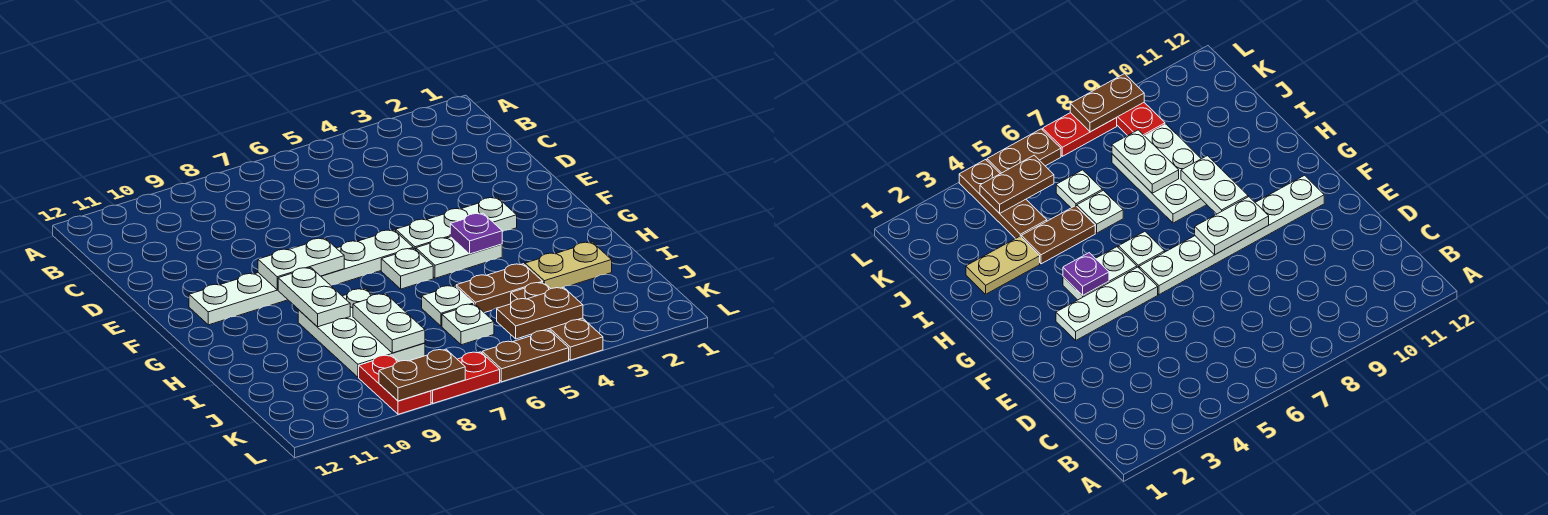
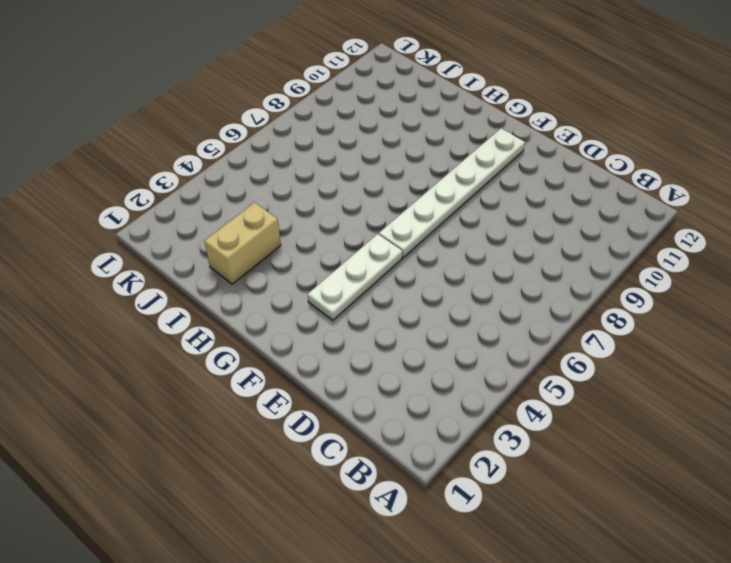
tan 1x2 brick [204,202,281,284] -> tan 1x2 plate [525,242,612,289]
none -> white 1x2 plate [416,237,502,278]
none -> white 1x1 plate [381,248,433,289]
none -> white 2x3 plate [298,289,425,377]

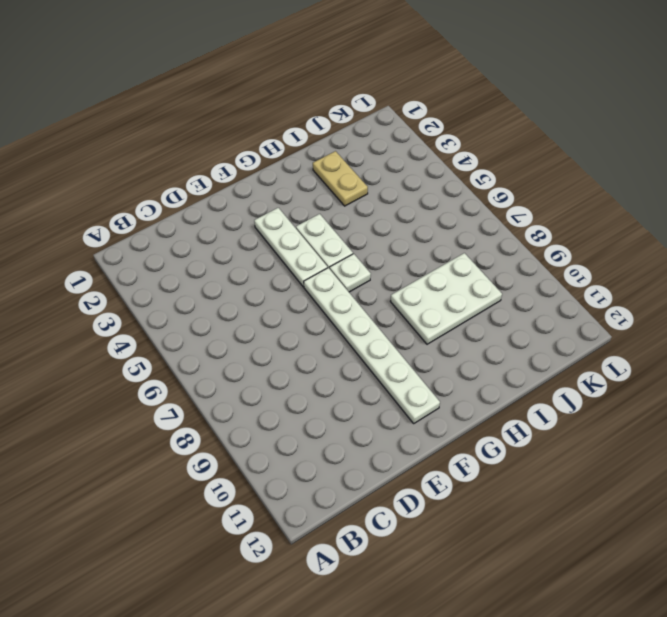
none -> brown 1x2 plate [456,264,543,313]
none -> white 1x1 plate [422,285,474,326]
none -> brown 1x3 plate [511,282,603,360]

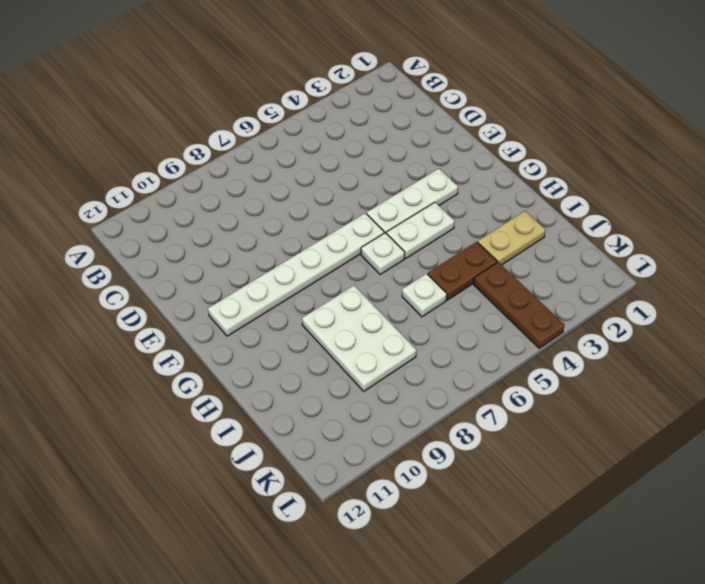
none -> white 1x1 plate [442,304,494,345]
none -> red 1x2 plate [359,355,431,414]
none -> brown 1x2 plate [482,330,569,382]

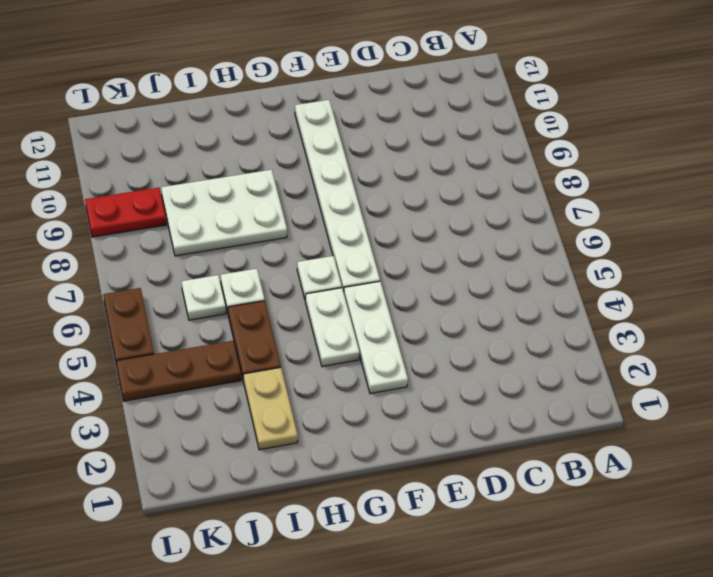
none -> red 1x2 plate [431,352,500,403]
none -> white 1x2 plate [258,238,344,290]
none -> purple 1x1 plate [450,213,502,254]

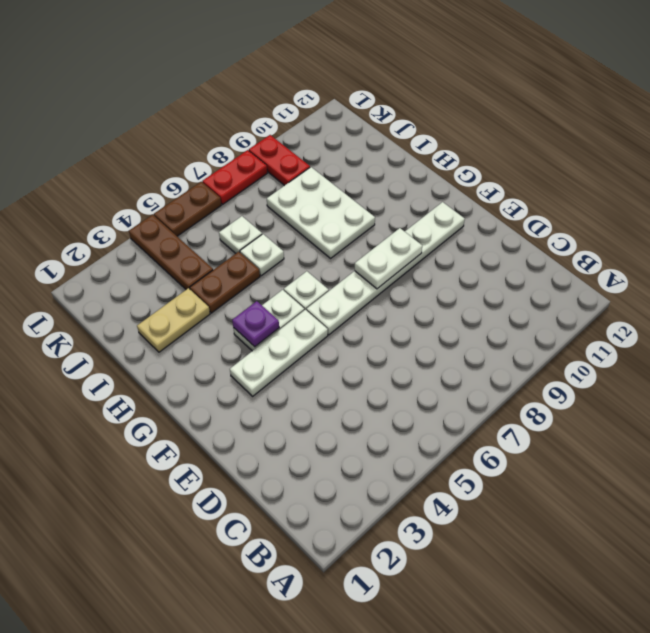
none -> white 1x2 plate [278,268,350,327]
none -> white 1x2 plate [353,294,425,353]
none -> brown 1x2 plate [497,287,583,339]

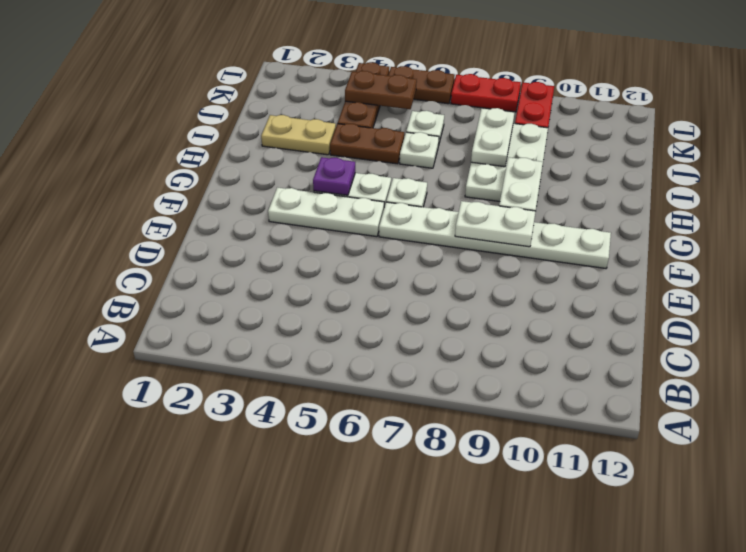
none -> brown 1x2 plate [379,349,465,401]

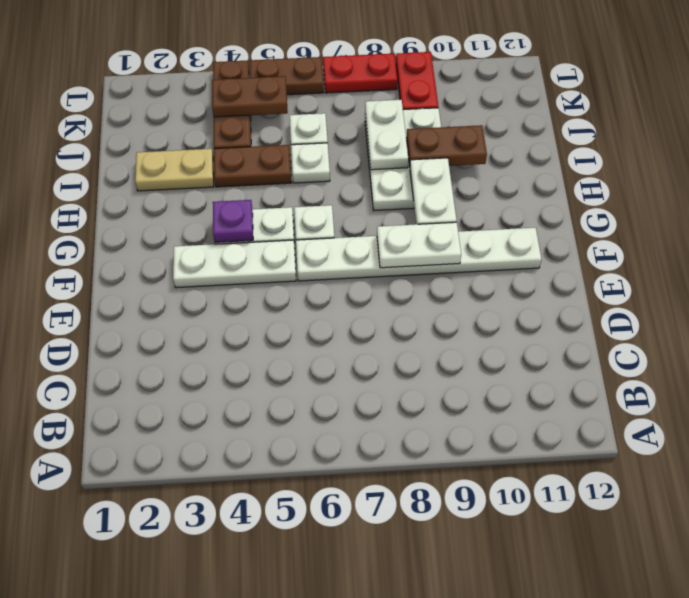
brown 1x2 plate [406,125,487,166] -> brown 1x2 plate moved to [379,349,465,401]

